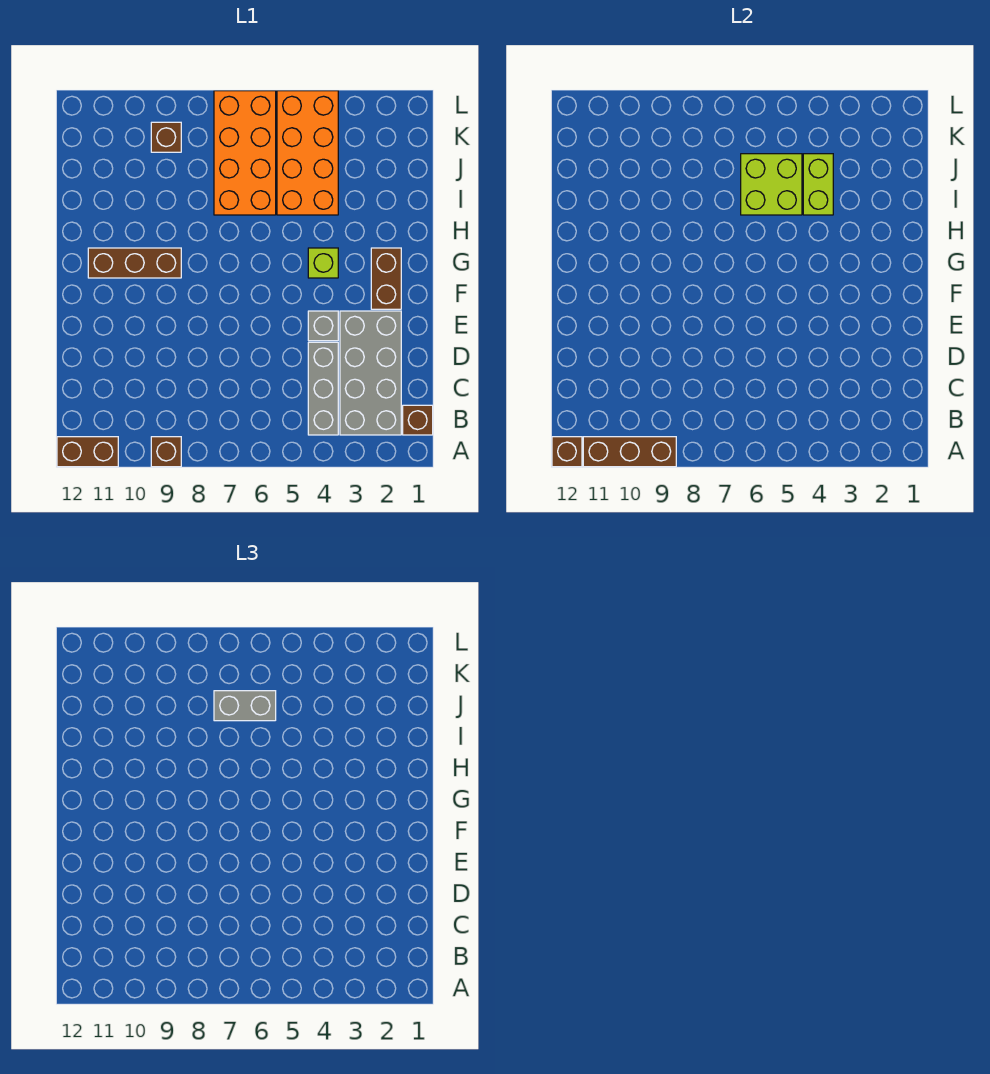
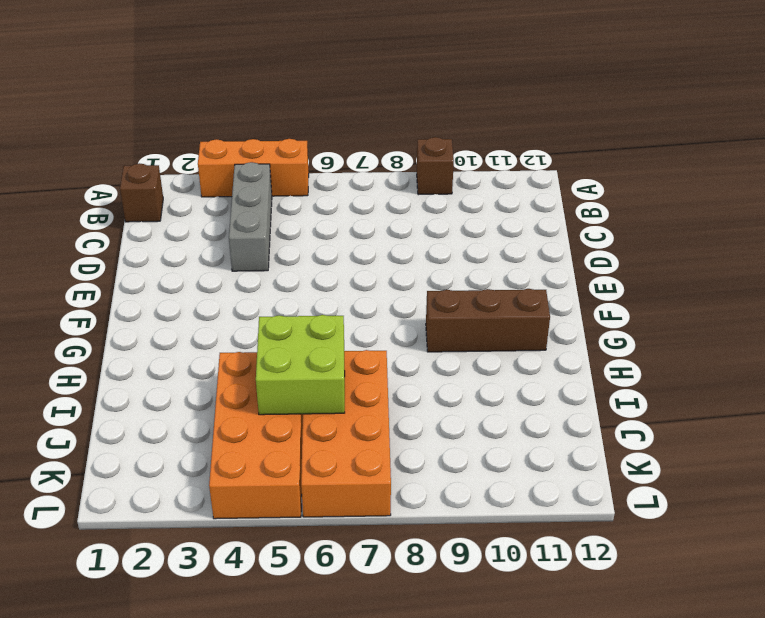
orange 1x3 brick [198,139,309,197] -> none
none -> brown 1x2 brick [57,437,118,467]
none -> grey 2x4 brick [340,311,401,435]
none -> grey 1x1 brick [308,311,338,341]

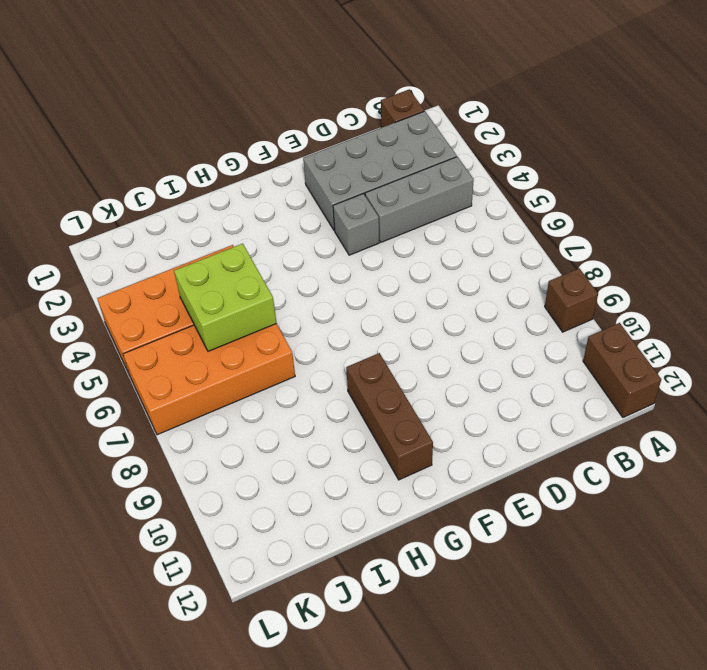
none -> brown 1x2 brick [371,248,401,309]
none -> lime 1x1 brick [308,248,338,278]
none -> brown 1x1 brick [151,122,181,152]

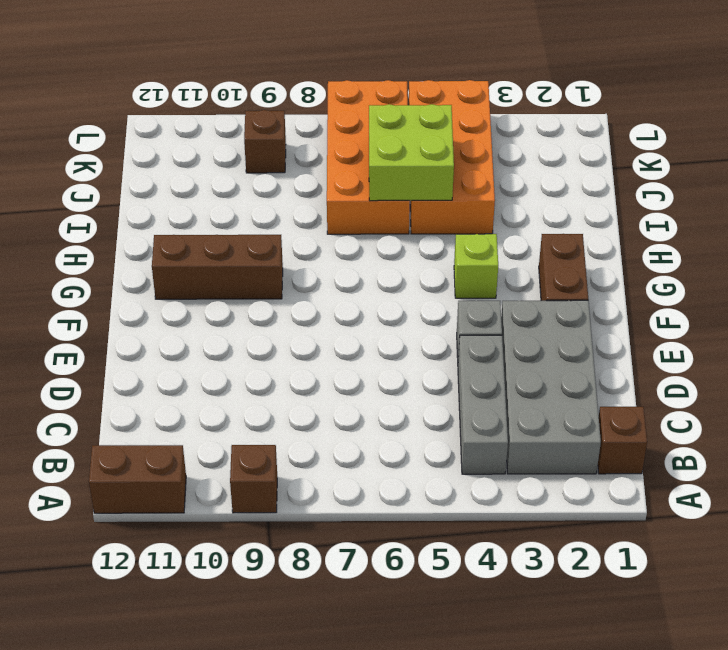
none -> brown 1x3 brick [583,437,676,467]
none -> brown 1x1 brick [552,437,582,467]
none -> lime 1x2 brick [803,154,833,215]

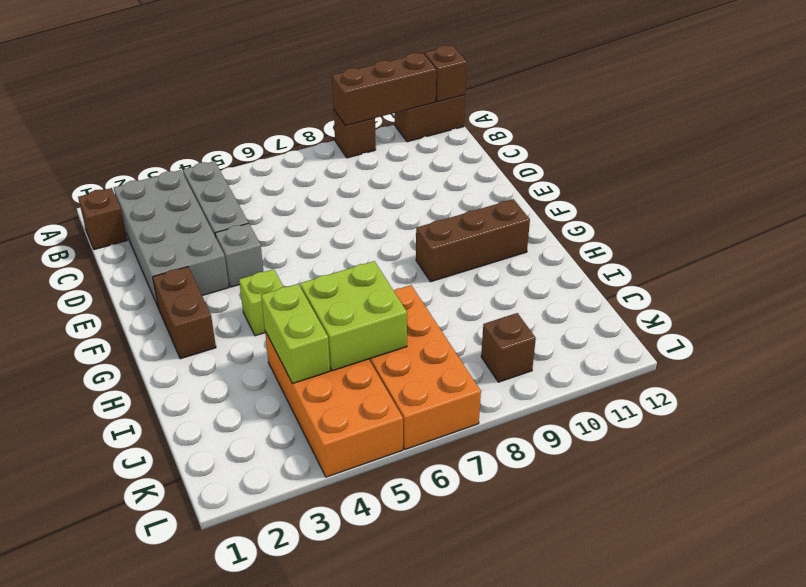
none -> grey 1x2 brick [214,691,276,721]

